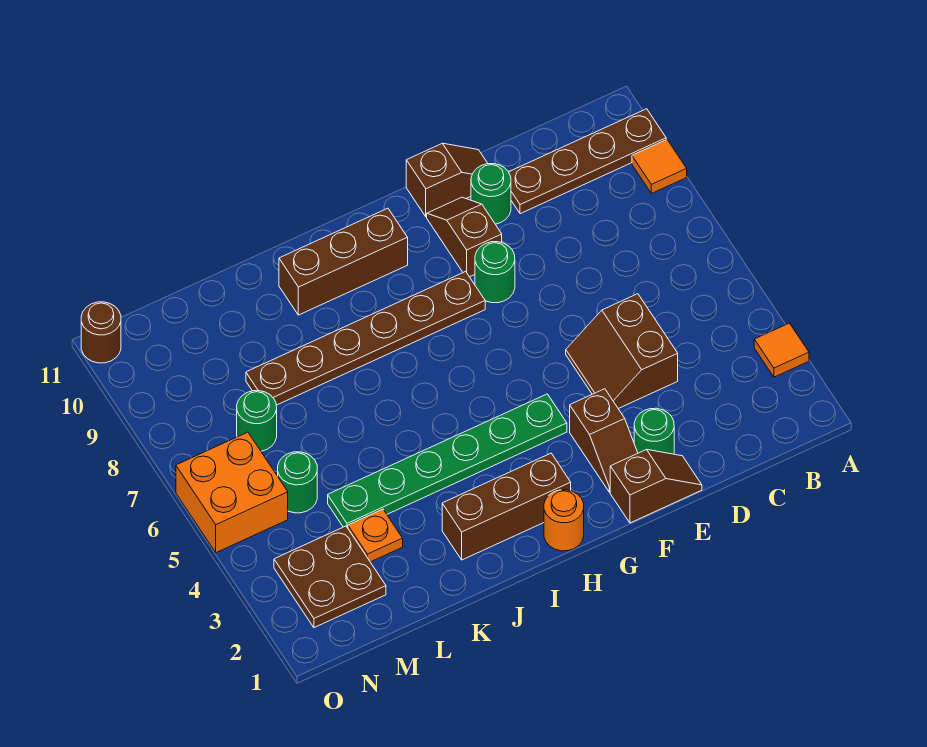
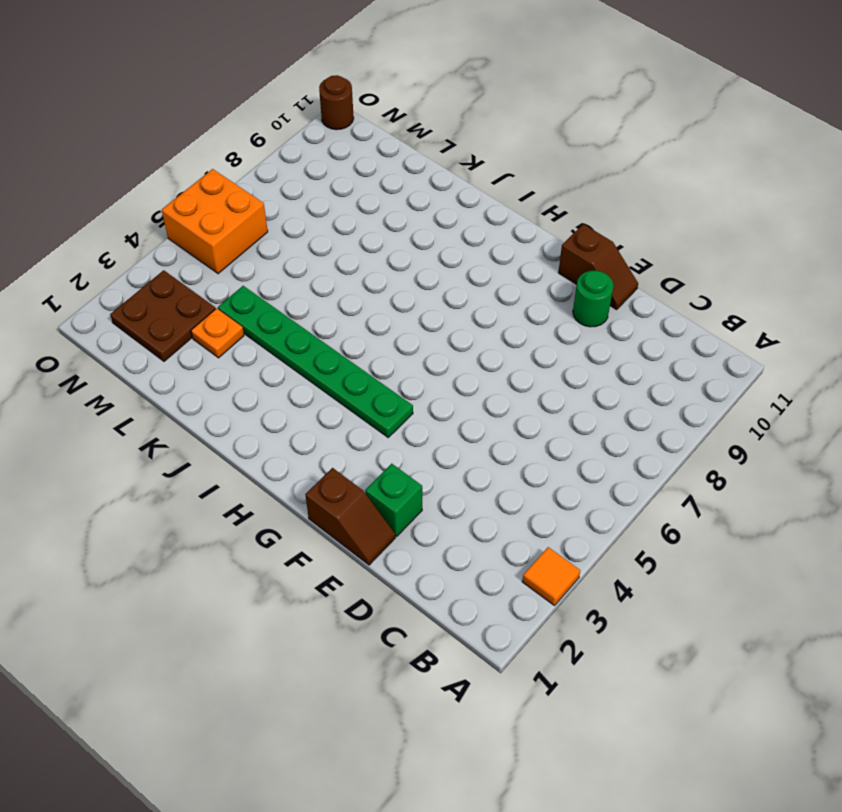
green 1x1 brick [365,464,422,537] -> green 1x1 round brick [634,408,674,454]
none -> orange 1x1 tile [632,139,687,194]
none -> brown 1x4 plate [509,109,666,214]
none -> brown 2x2 slope [566,294,678,409]

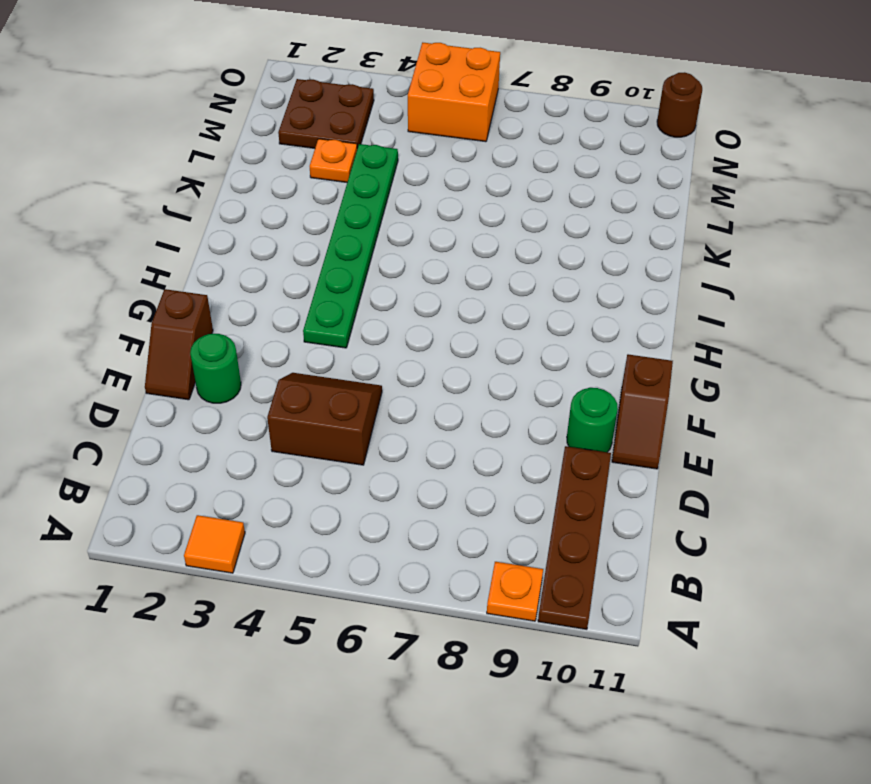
orange 1x1 plate [487,562,543,621] -> orange 1x1 tile [632,139,687,194]
none -> brown 1x2 slope [570,389,638,492]
none -> green 1x1 round brick [475,242,515,303]
none -> brown 1x2 slope [427,197,502,277]

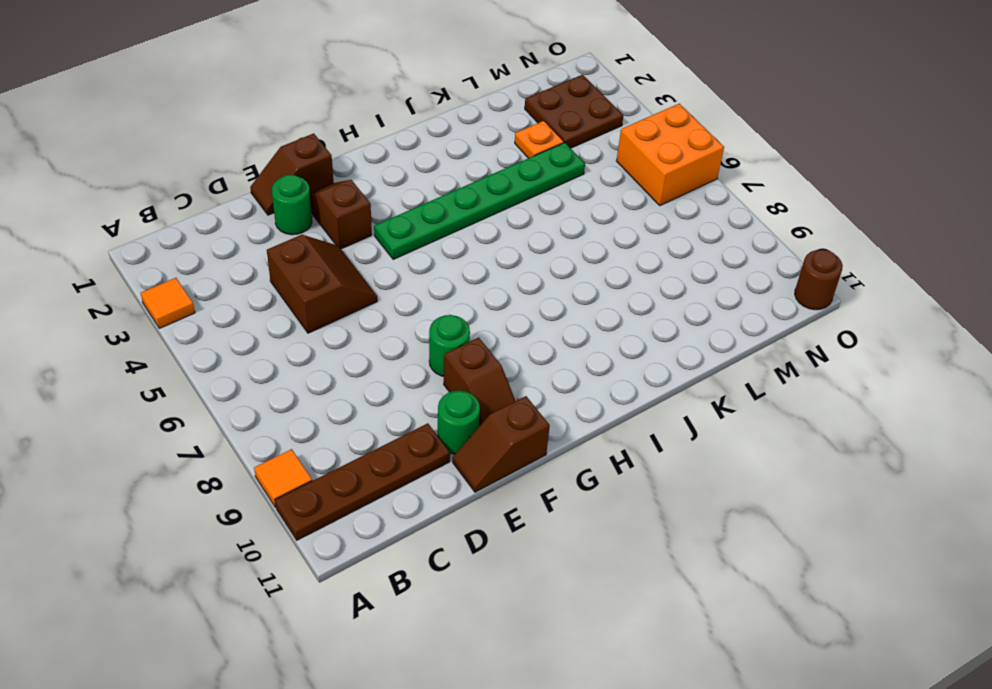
none -> brown 1x6 plate [246,272,485,405]
none -> orange 1x1 round brick [544,490,584,551]
none -> brown 1x3 brick [442,453,571,560]

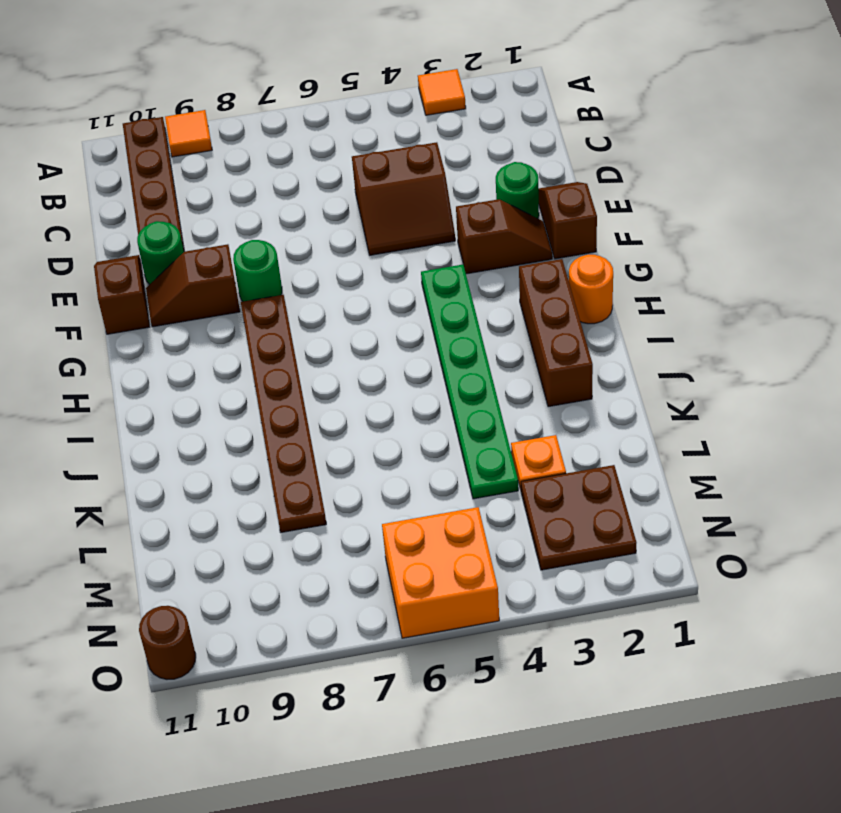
none -> brown 1x3 brick [279,208,408,315]
none -> green 1x1 round brick [278,452,317,513]
none -> green 1x1 round brick [237,391,277,451]

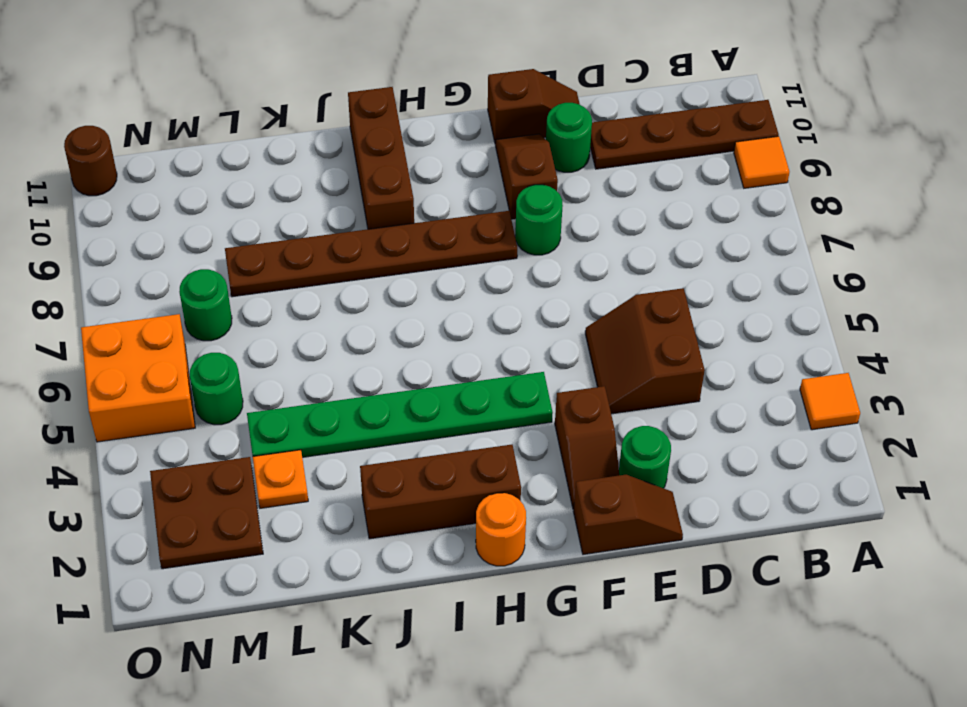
brown 1x3 brick [348,87,414,229] -> brown 1x3 brick turned to [279,208,408,315]

